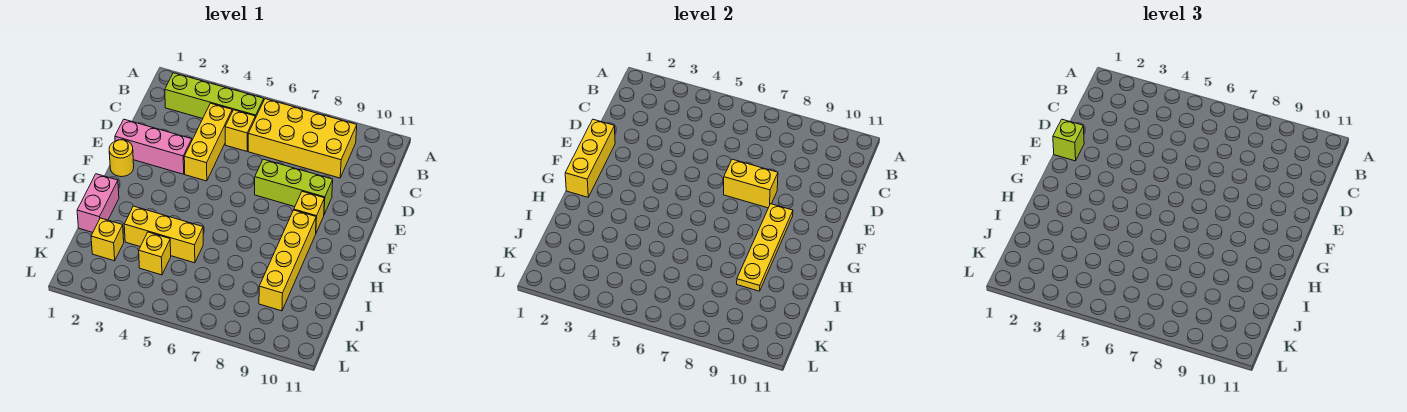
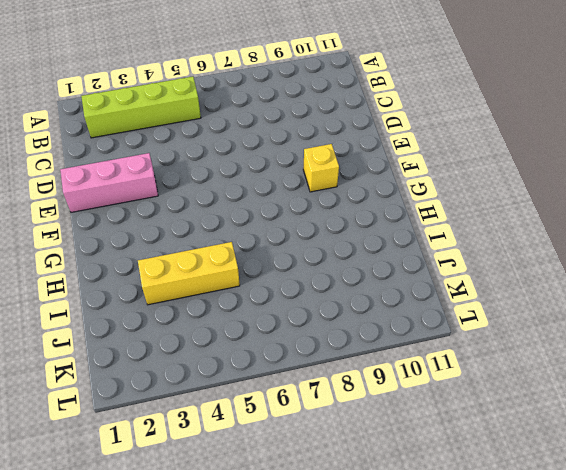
none -> yellow 2x4 brick [248,99,357,178]
none -> yellow 1x3 brick [184,103,232,181]
none -> yellow 1x1 brick [225,110,255,151]

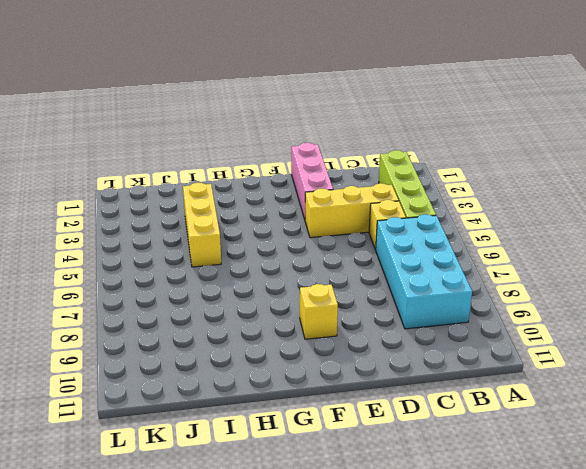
cyan 2x4 brick [375,214,472,329] -> yellow 2x4 brick [248,99,357,178]
none -> lime 1x3 brick [255,159,333,214]
none -> yellow 1x1 round brick [109,140,134,177]
none -> yellow 1x4 brick [259,210,316,311]

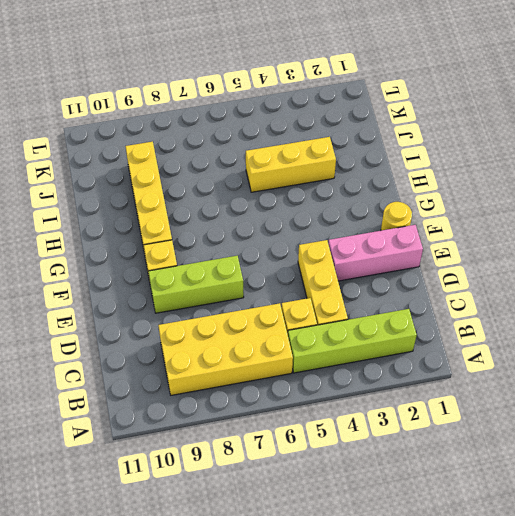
none -> pink 1x2 brick [77,174,119,232]
none -> yellow 1x1 brick [91,218,124,261]
none -> yellow 1x1 brick [139,232,171,275]

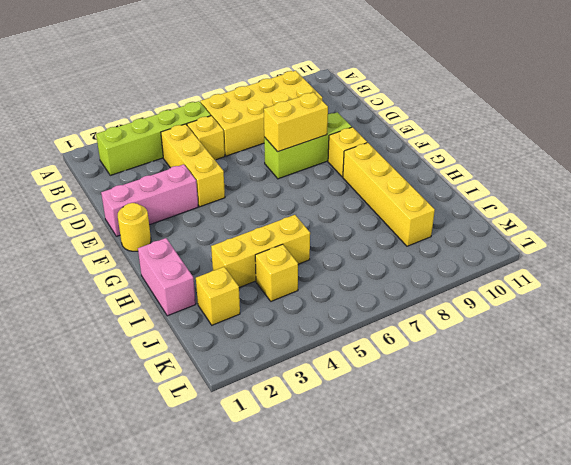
none -> yellow 1x3 brick [565,119,615,197]
none -> yellow 1x4 plate [737,204,793,291]
none -> lime 1x1 brick [1053,119,1084,161]

